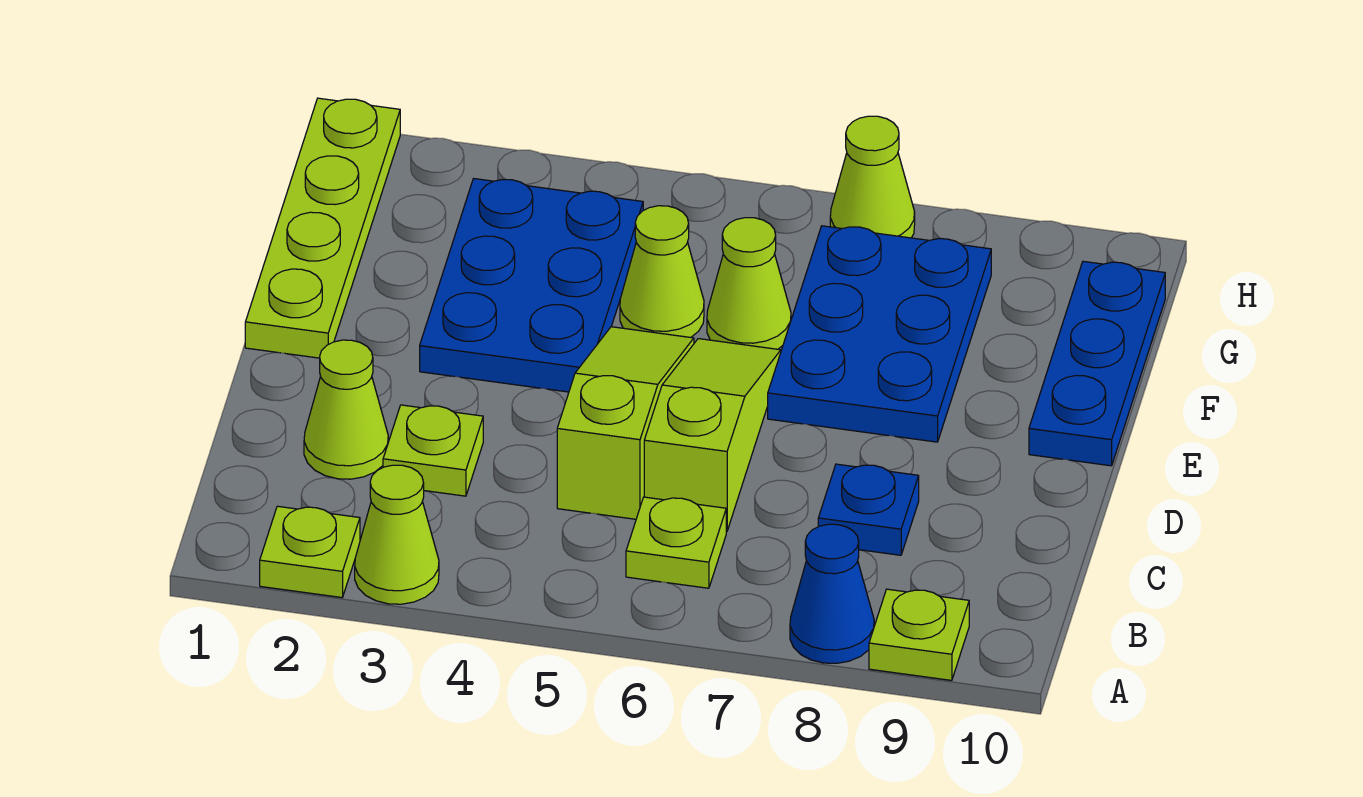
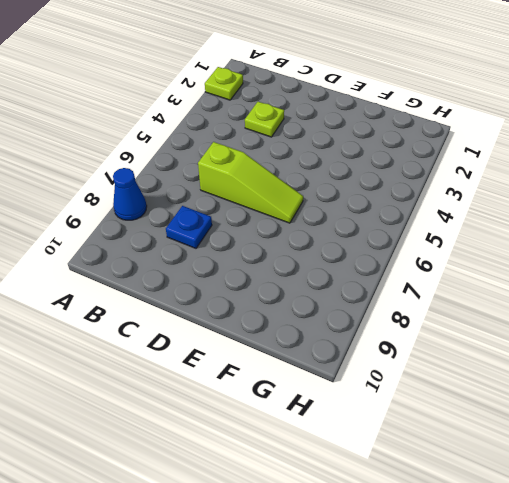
none -> lime 1x1 cone [355,465,439,604]
none -> lime 1x1 plate [869,589,969,680]
none -> lime 1x1 plate [626,497,726,588]

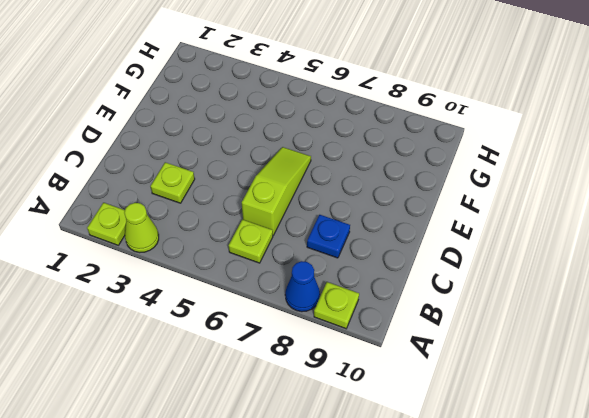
none -> lime 1x1 cone [304,340,388,479]
none -> lime 1x3 slope [557,327,694,519]
none -> lime 1x4 plate [245,98,400,358]

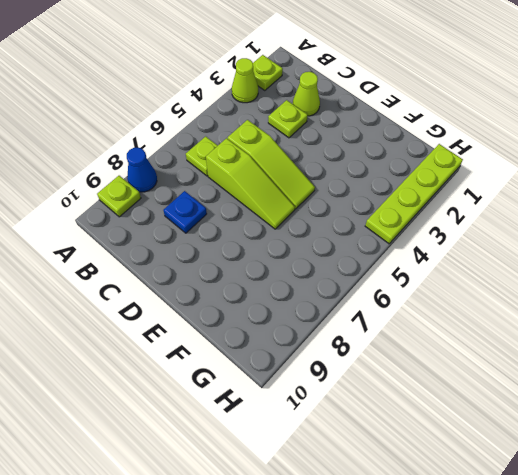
lime 1x4 plate [365,144,463,244] -> lime 1x4 plate turned to [245,98,400,358]
none -> blue 2x3 plate [420,179,643,392]
none -> blue 2x3 plate [768,226,991,442]
none -> blue 1x3 plate [1029,261,1165,466]

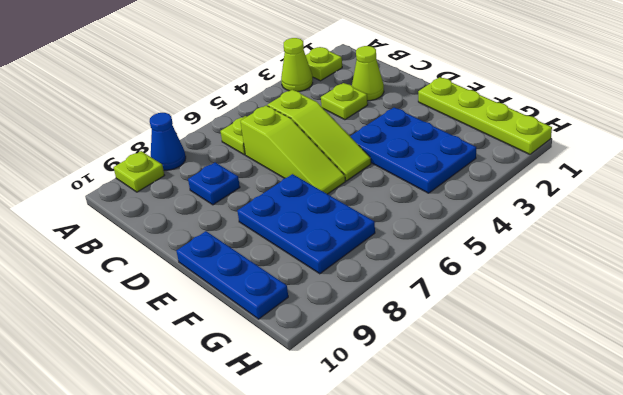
none -> lime 1x1 cone [620,206,704,337]
none -> lime 1x1 cone [707,218,791,349]
none -> lime 1x1 cone [830,116,915,238]

